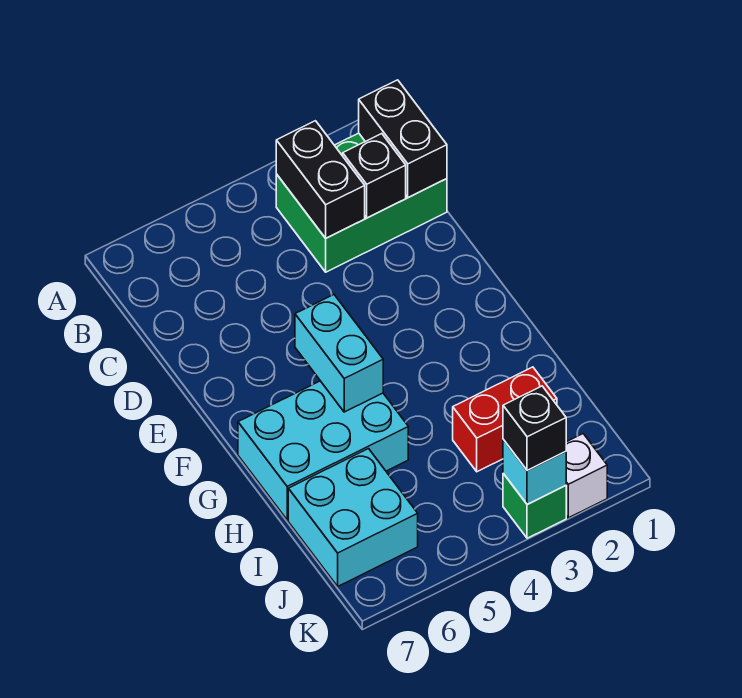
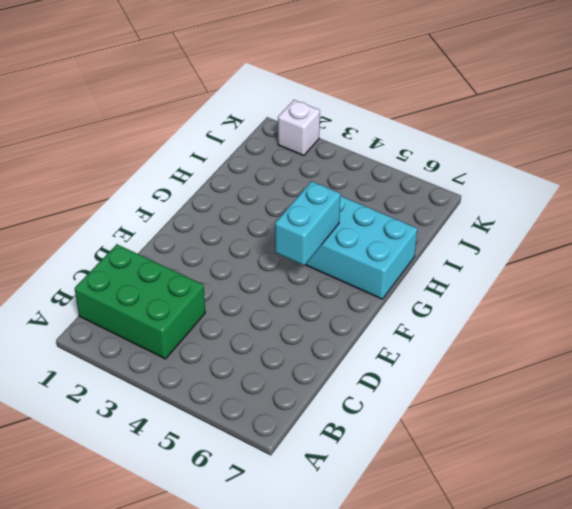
none -> red 1x2 brick [453,367,557,472]
none -> cyan 2x2 brick [288,449,418,586]
none -> green 1x1 brick [503,474,566,538]

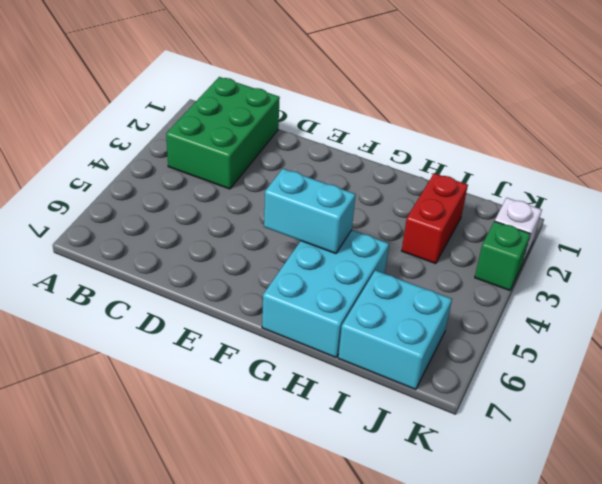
none -> black 1x2 brick [359,80,447,198]
none -> black 1x2 brick [276,121,365,238]
none -> black 1x1 brick [343,134,406,218]

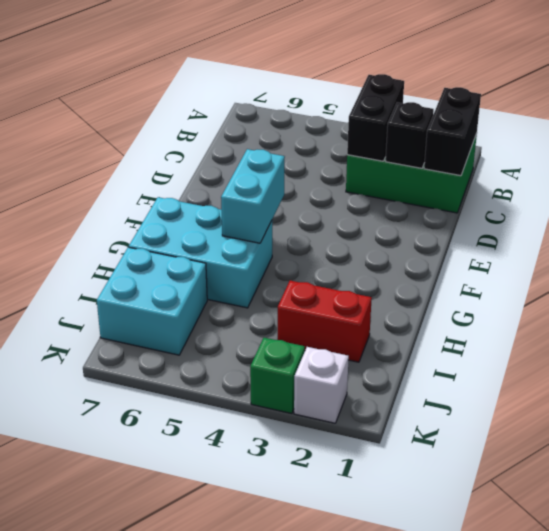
none -> cyan 1x1 brick [503,440,566,504]
none -> black 1x1 brick [503,386,566,471]

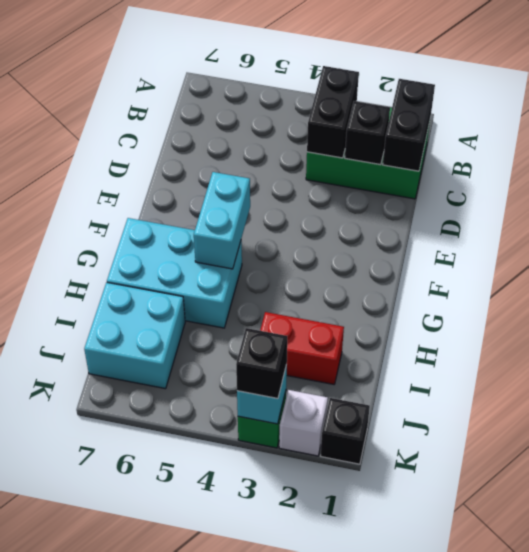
black 1x1 brick [321,398,370,464] -> none

